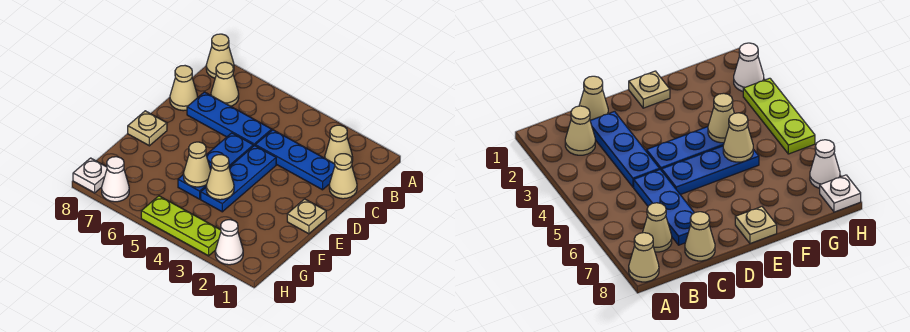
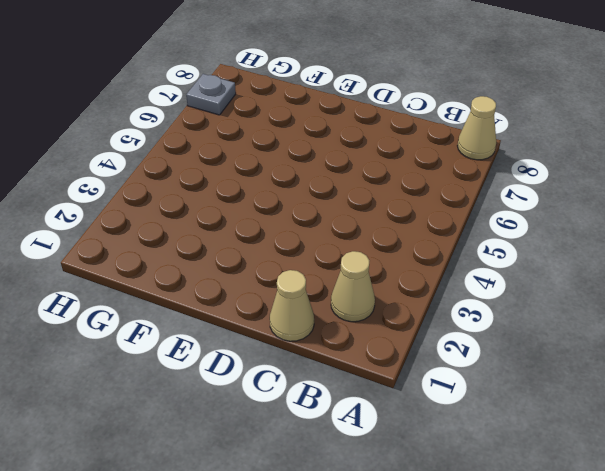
grey 1x1 plate [186,74,236,115] -> white 1x1 cone [102,157,129,202]
none -> tan 1x1 cone [211,62,239,106]
none -> blue 1x3 plate [255,130,335,190]
none -> blue 1x3 plate [187,92,272,146]

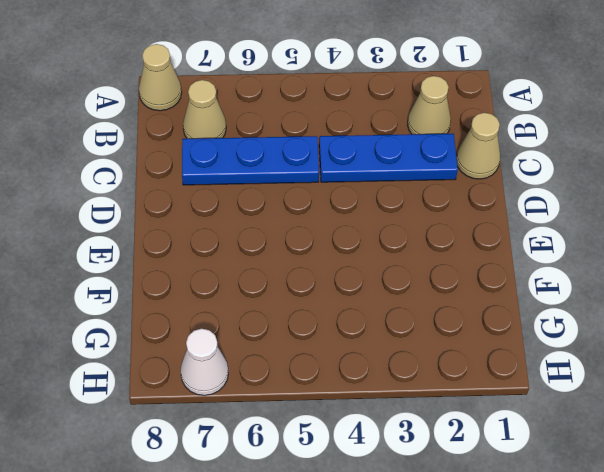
none -> tan 1x1 cone [170,66,198,111]
none -> blue 1x3 plate [201,145,276,212]
none -> blue 1x3 plate [178,133,253,199]

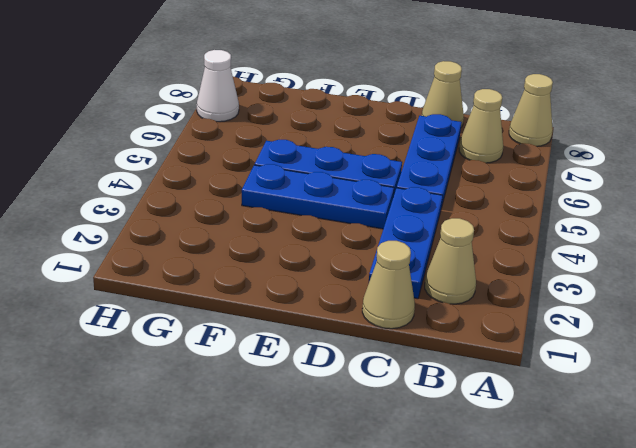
none -> tan 1x1 plate [287,199,326,234]
none -> tan 1x1 plate [128,111,167,146]
none -> white 1x1 cone [215,220,243,265]

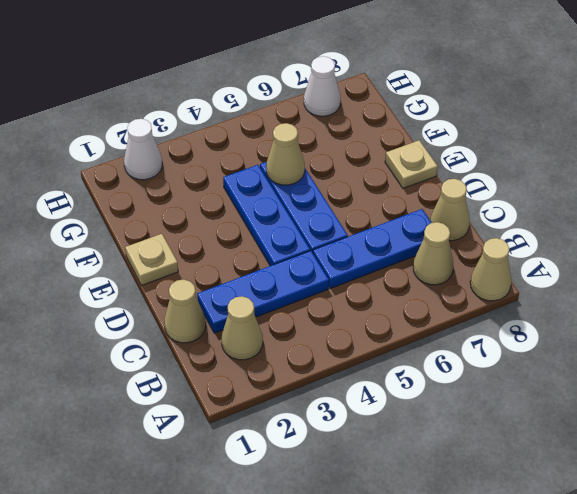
none -> lime 1x3 plate [141,196,221,256]
none -> white 1x1 plate [73,158,107,193]
none -> tan 1x1 cone [206,155,234,200]

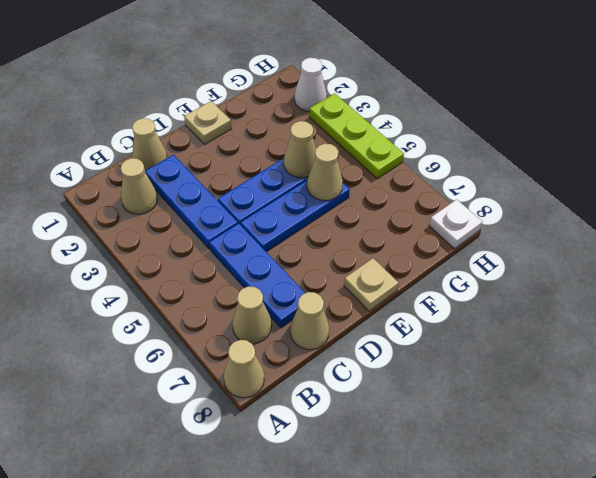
none -> white 1x1 cone [102,157,129,202]

